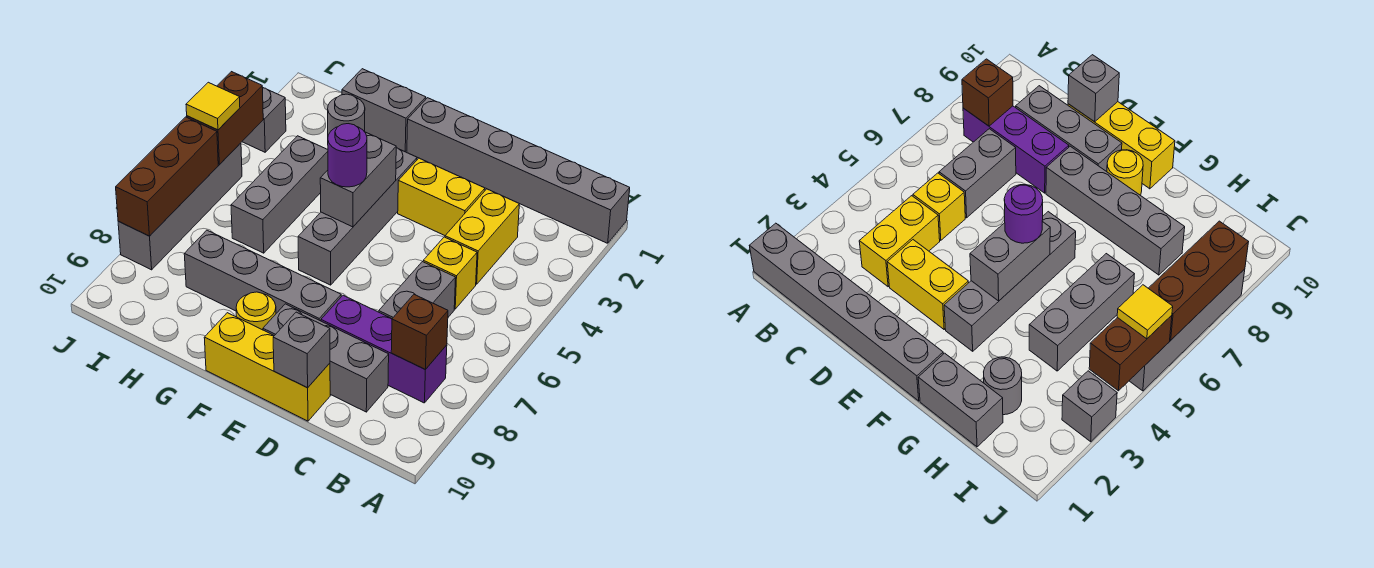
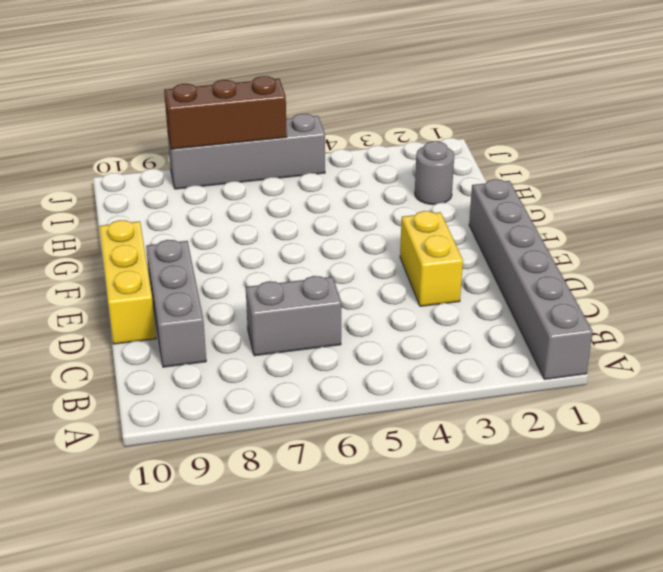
none -> purple 1x3 brick [321,295,447,403]
none -> yellow 1x2 brick [445,189,519,284]
none -> yellow 1x1 brick [423,237,477,309]

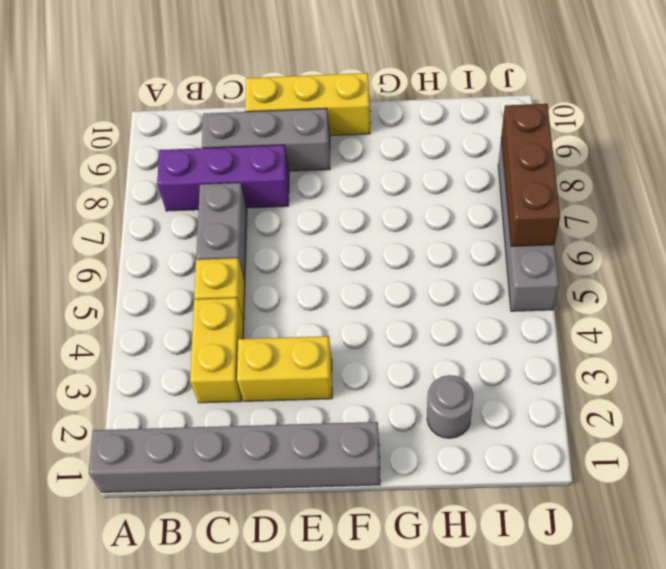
none -> grey 1x4 brick [184,230,341,321]
none -> grey 1x4 brick [298,148,417,285]
none -> yellow 1x1 round brick [236,292,276,330]

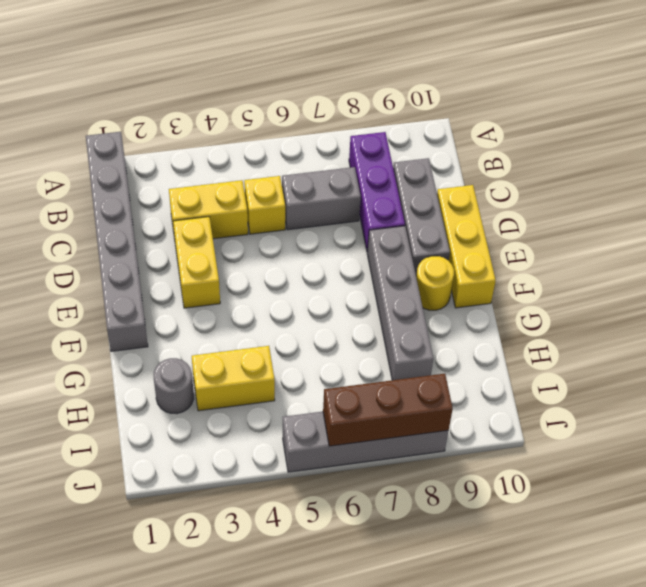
yellow 1x2 brick [192,346,275,411] -> grey 1x3 brick [231,136,328,253]
none -> grey 1x4 brick [298,148,417,285]
none -> grey 1x2 brick [342,69,426,152]
none -> grey 1x1 brick [242,88,286,152]

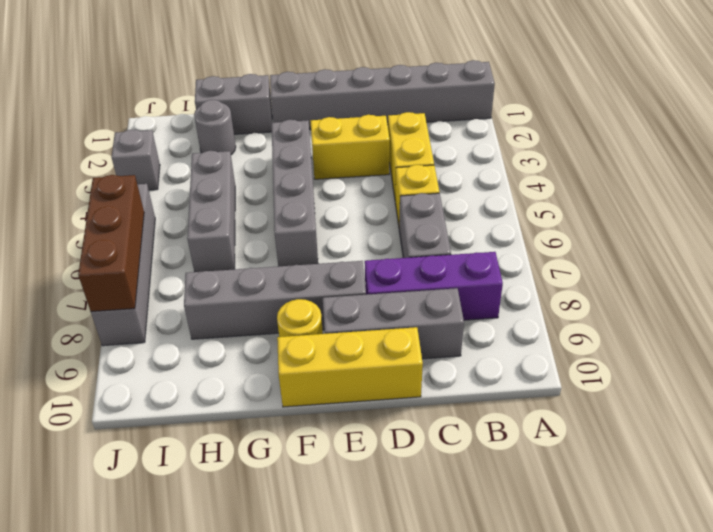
none -> brown 1x1 brick [391,295,448,369]
none -> grey 1x1 brick [273,312,330,388]
none -> grey 1x2 brick [320,132,396,227]

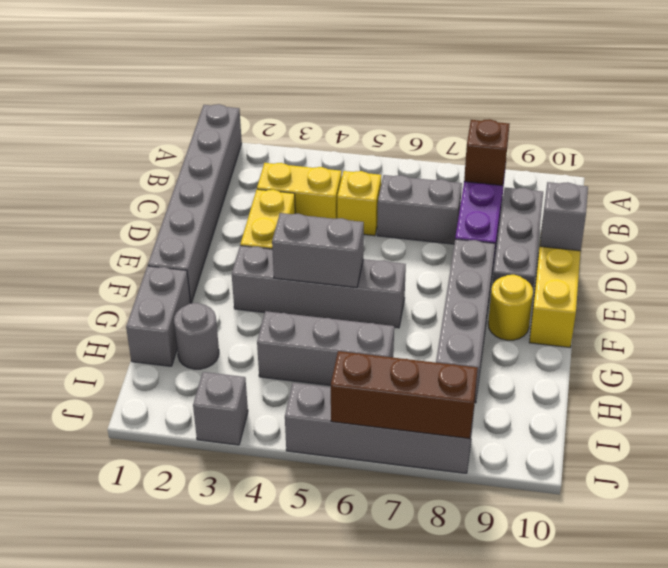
none -> brown 1x2 brick [187,72,263,164]
none -> purple 1x1 round brick [328,124,367,187]
none -> yellow 1x1 tile [186,82,240,130]

